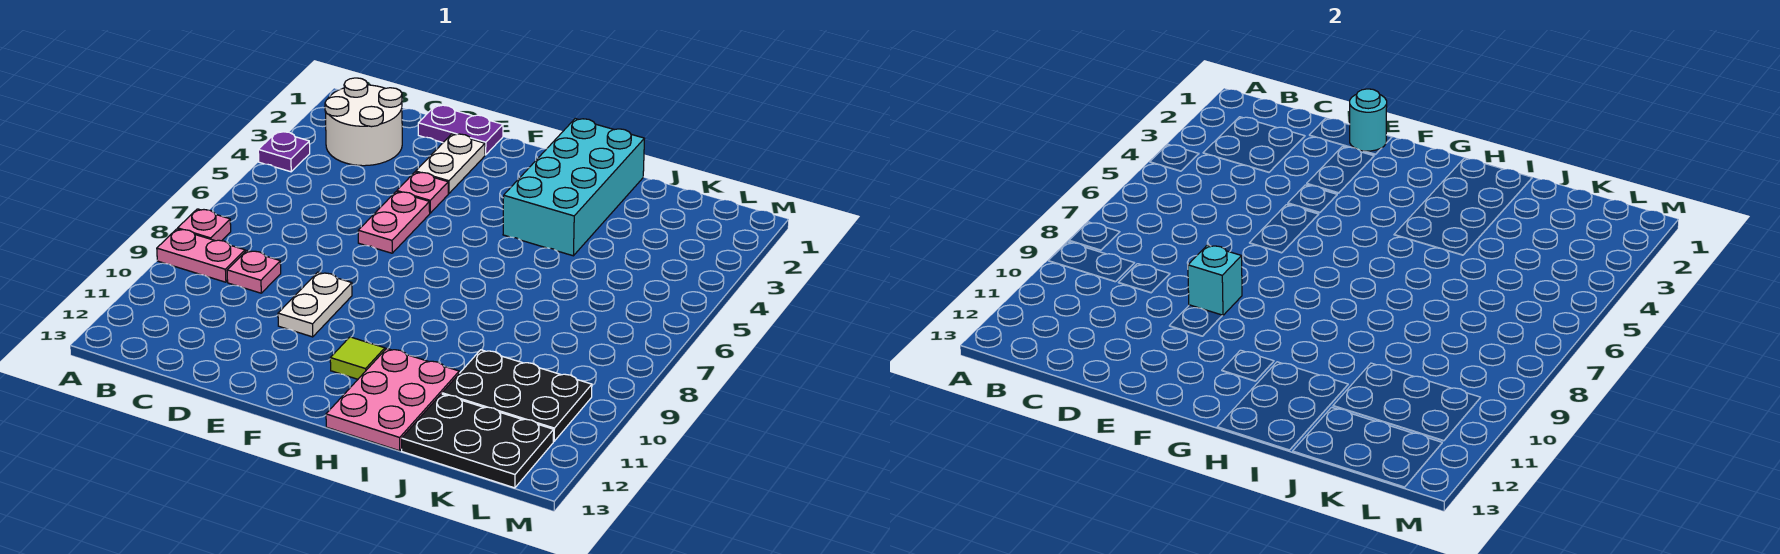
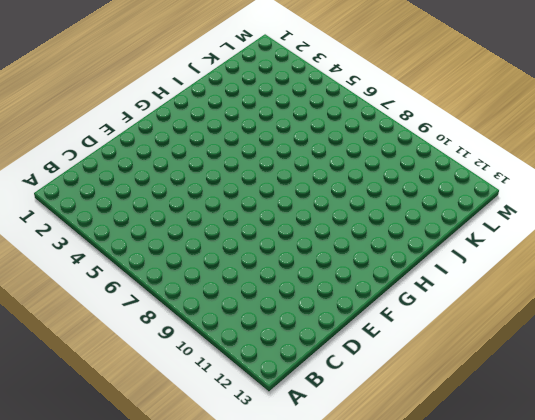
none -> purple 1x1 plate [258,132,310,172]
none -> pink 1x1 plate [178,209,231,241]
none -> pink 1x2 plate [157,229,245,282]

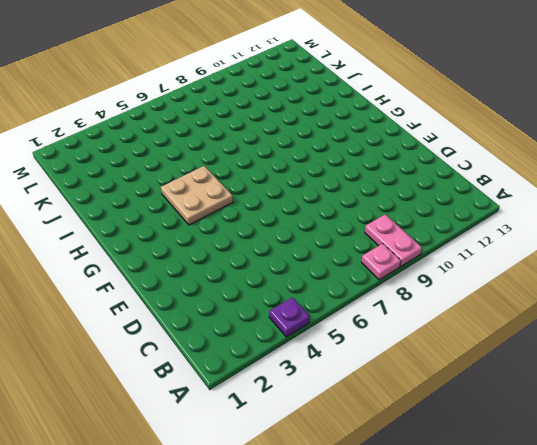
tan 2x2 plate [161,166,233,225] -> cyan 2x4 brick [503,119,645,256]
none -> white 2x2 round brick [325,78,402,166]
none -> pink 1x1 plate [227,251,281,293]
none -> purple 1x2 plate [418,105,503,155]

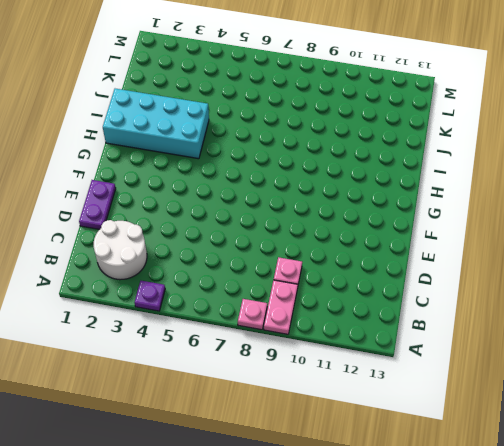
none -> white 1x2 plate [416,134,485,193]
none -> pink 1x1 plate [397,172,448,213]
none -> pink 1x2 plate [358,192,430,253]

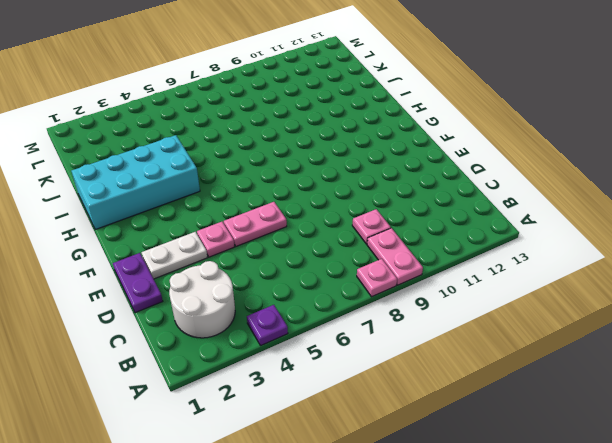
none -> white 1x2 plate [278,272,352,337]
none -> lime 1x1 tile [330,337,385,379]
none -> pink 2x3 plate [326,349,459,451]

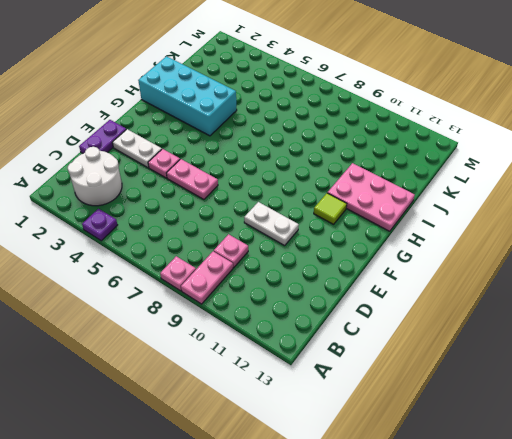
none -> black 2x3 plate [442,350,592,441]
none -> black 2x3 plate [402,394,554,488]
none -> cyan 1x1 round brick [1350,89,1387,151]

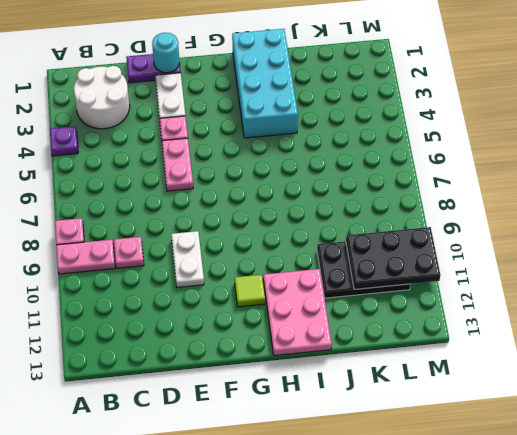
black 2x3 plate [346,227,440,289] -> black 2x3 plate moved to [402,394,554,488]
none -> cyan 1x1 brick [1188,245,1242,316]

